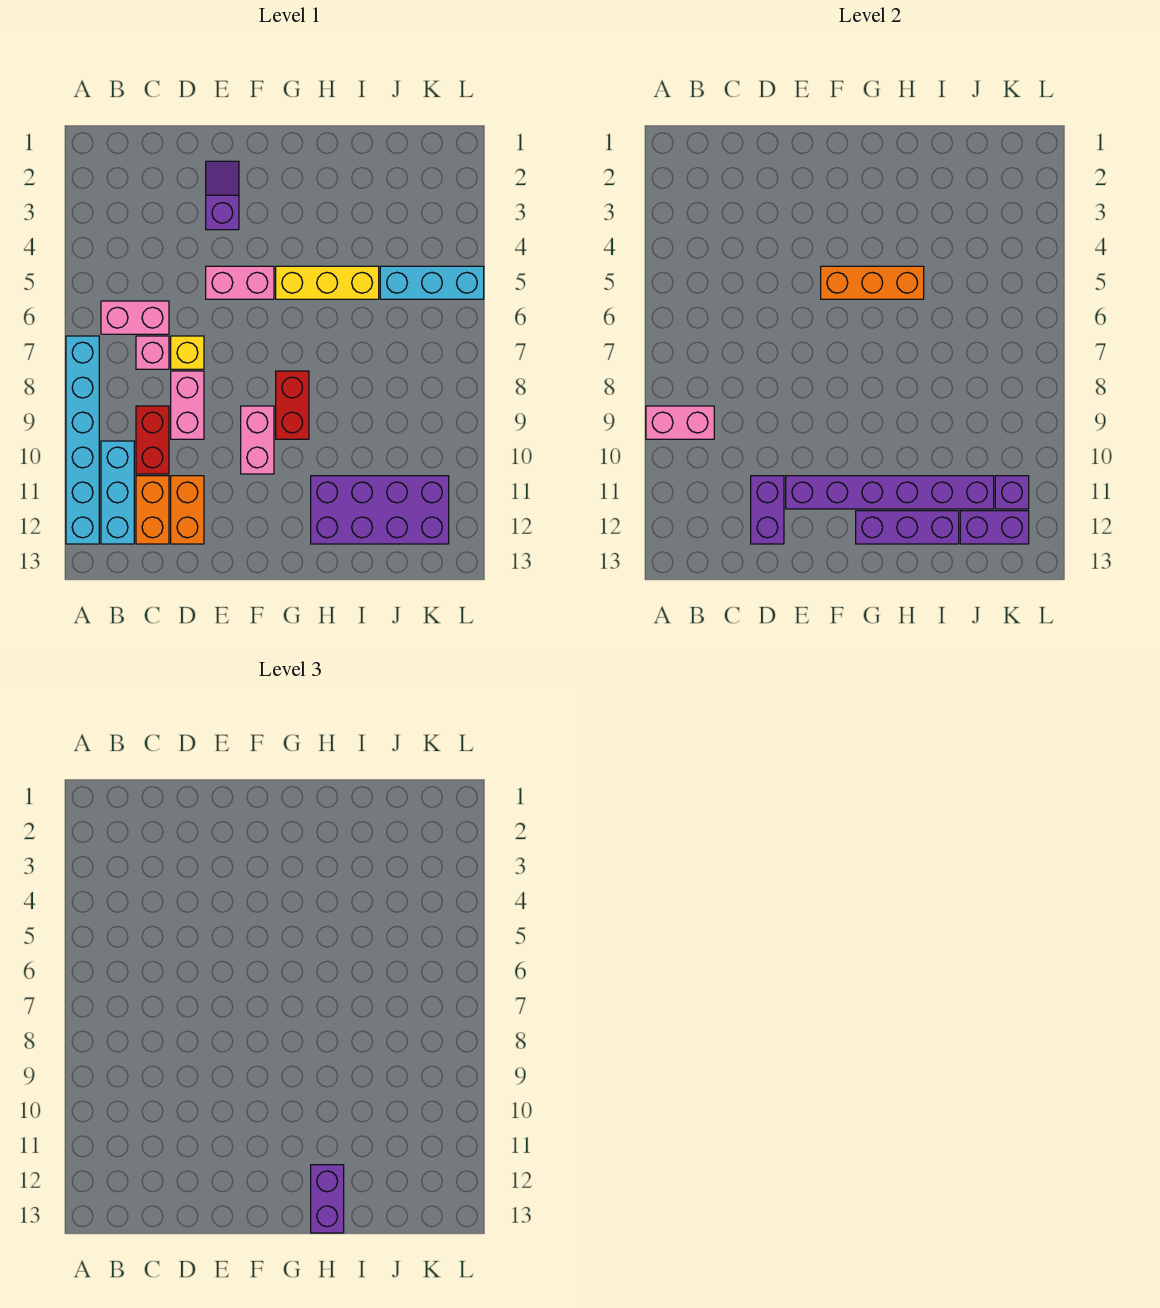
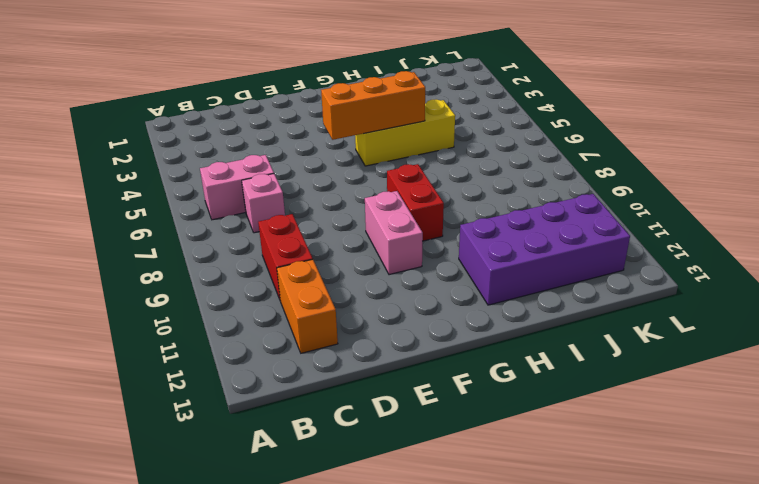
none -> cyan 1x6 brick [66,336,99,544]
none -> cyan 1x3 brick [101,441,134,544]
none -> yellow 1x1 brick [171,336,204,369]

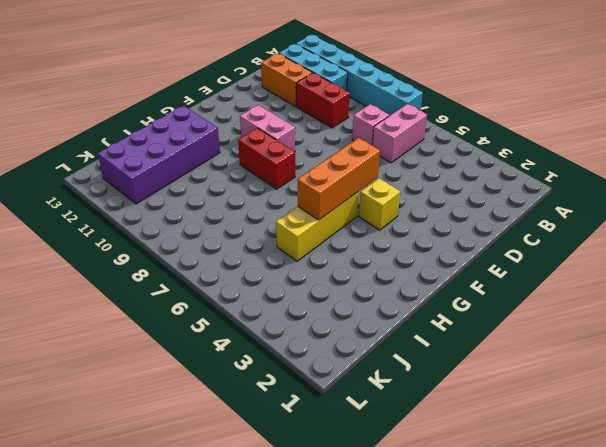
yellow 1x1 brick [359,178,400,230] -> yellow 1x1 brick moved to [171,336,204,369]
none -> pink 1x2 brick [171,371,204,439]
none -> orange 1x2 brick [171,476,204,544]
none -> purple 1x2 slope [206,161,239,230]

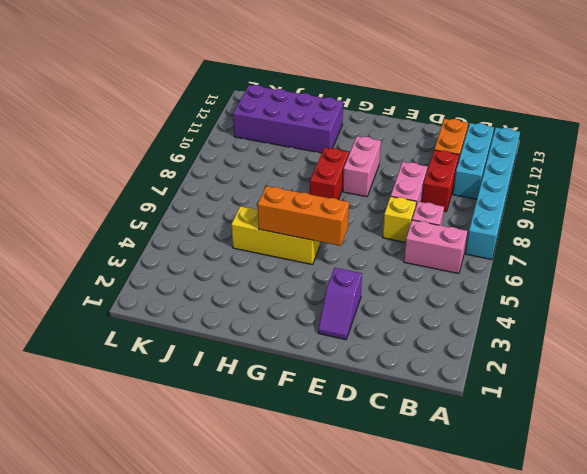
none -> orange 1x2 brick [171,476,204,544]
none -> pink 1x2 brick [206,266,274,299]
none -> cyan 1x3 brick [380,266,484,299]

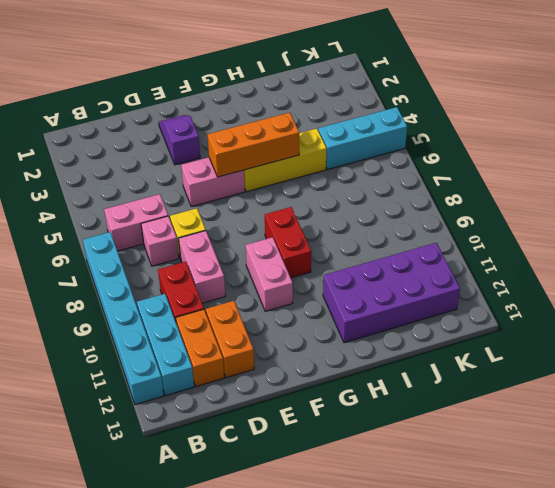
none -> pink 1x2 brick [646,406,714,439]
none -> purple 1x2 brick [751,476,784,544]
none -> purple 1x6 brick [786,476,994,509]

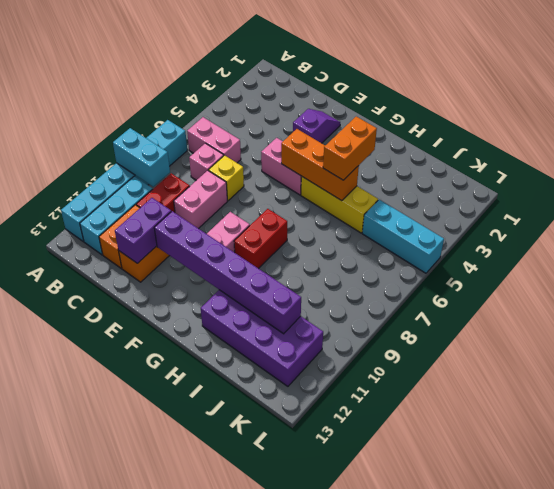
cyan 1x2 brick [113,128,170,187] -> pink 1x2 brick [646,406,714,439]
orange 1x2 brick [323,116,377,180] -> none
none -> purple 1x3 brick [856,511,959,544]
none -> purple 1x2 brick [960,511,1029,544]
none -> purple 1x1 brick [995,476,1029,509]

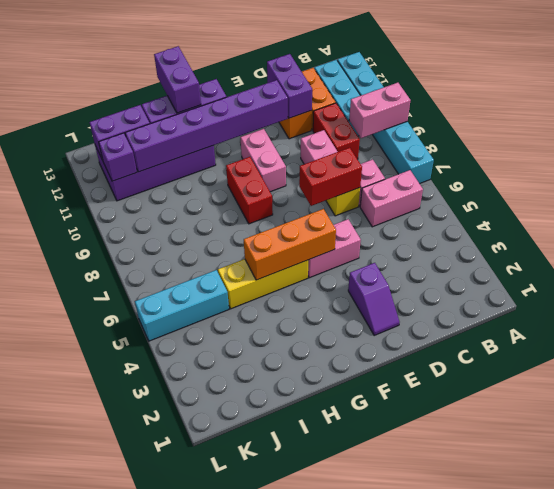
red 1x2 brick [299,148,362,206] -> none

